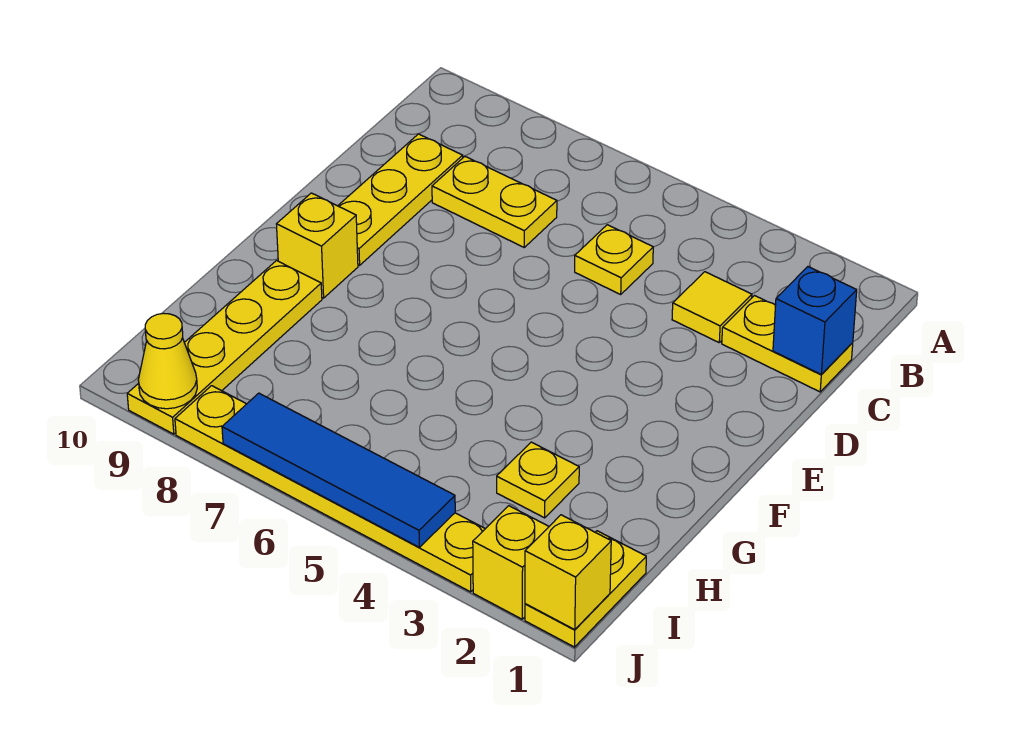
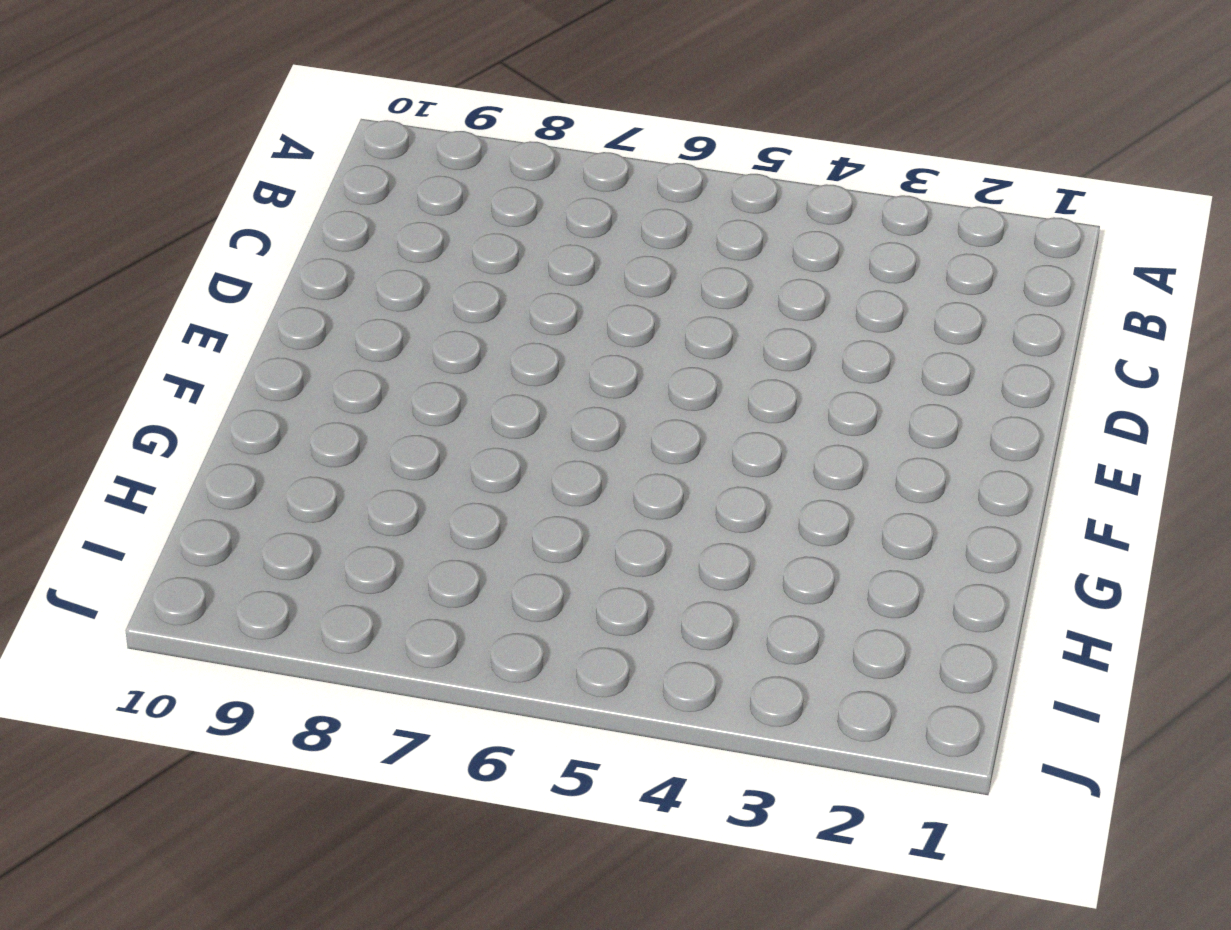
none -> yellow 1x2 plate [722,296,853,392]
none -> yellow 1x1 tile [672,272,752,342]
none -> yellow 1x1 plate [575,225,653,294]

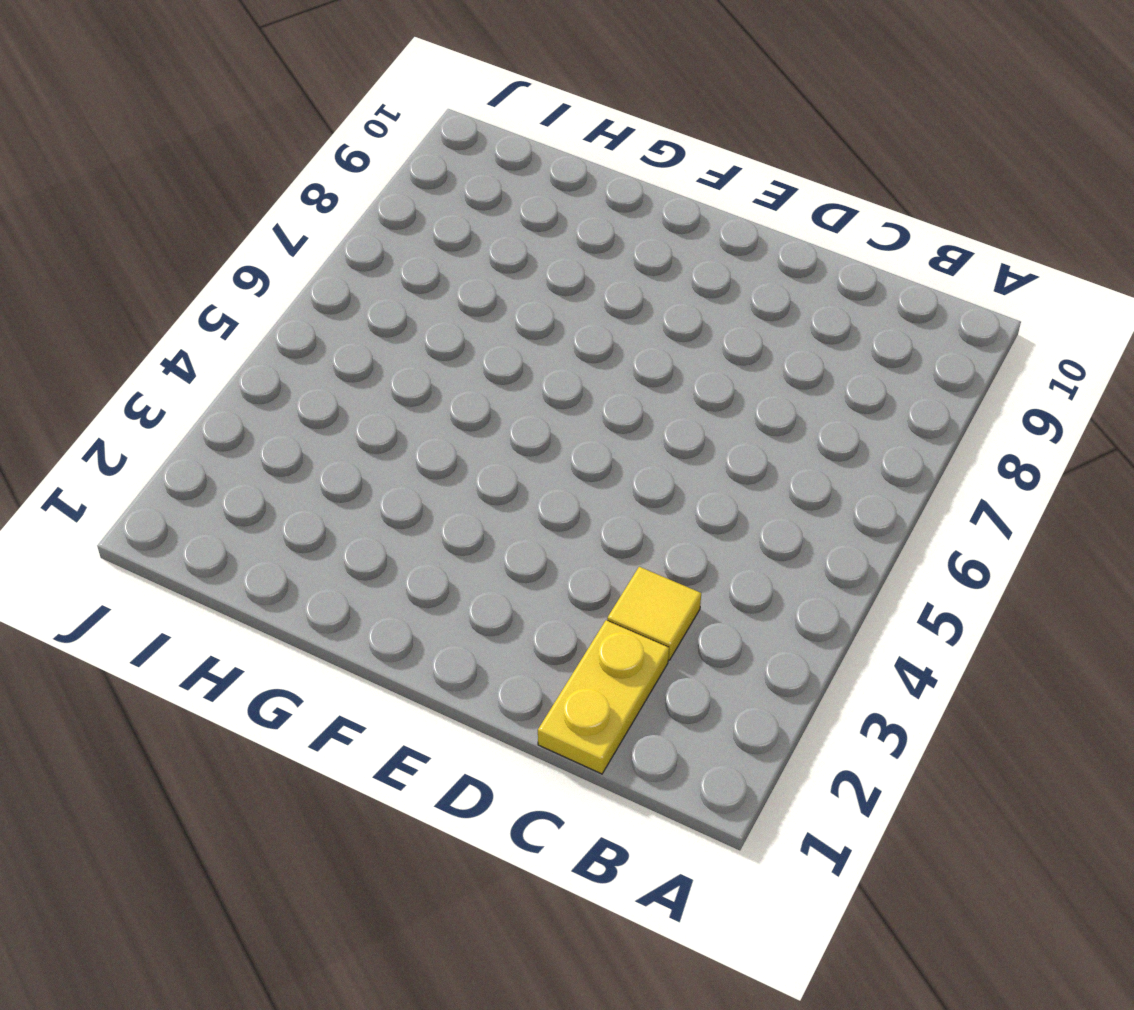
none -> yellow 1x1 plate [575,225,653,294]
none -> yellow 1x2 plate [432,157,557,247]
none -> yellow 1x3 plate [338,134,463,265]

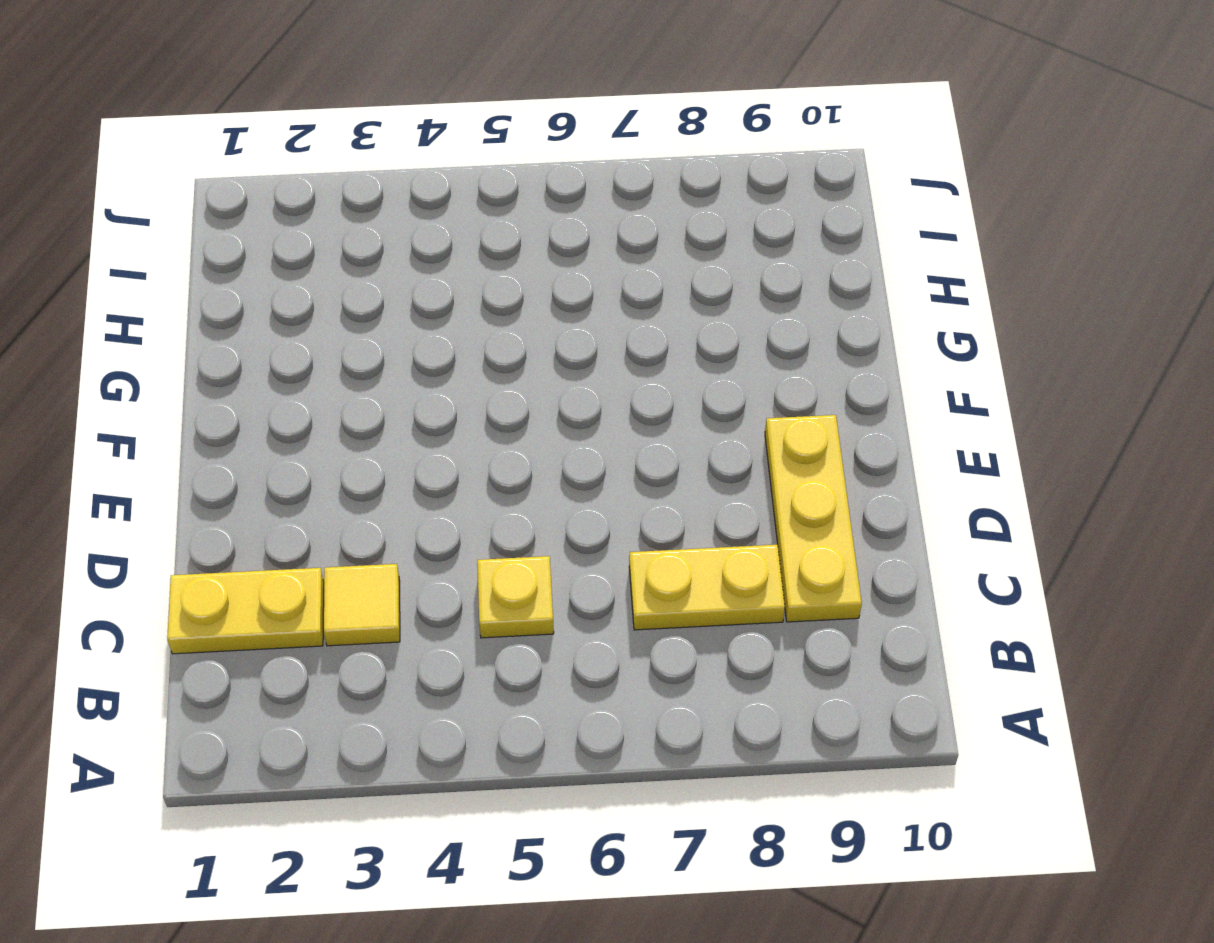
none -> yellow 1x1 brick [277,193,358,298]
none -> yellow 1x4 plate [127,261,322,434]
none -> yellow 1x1 plate [497,442,579,518]

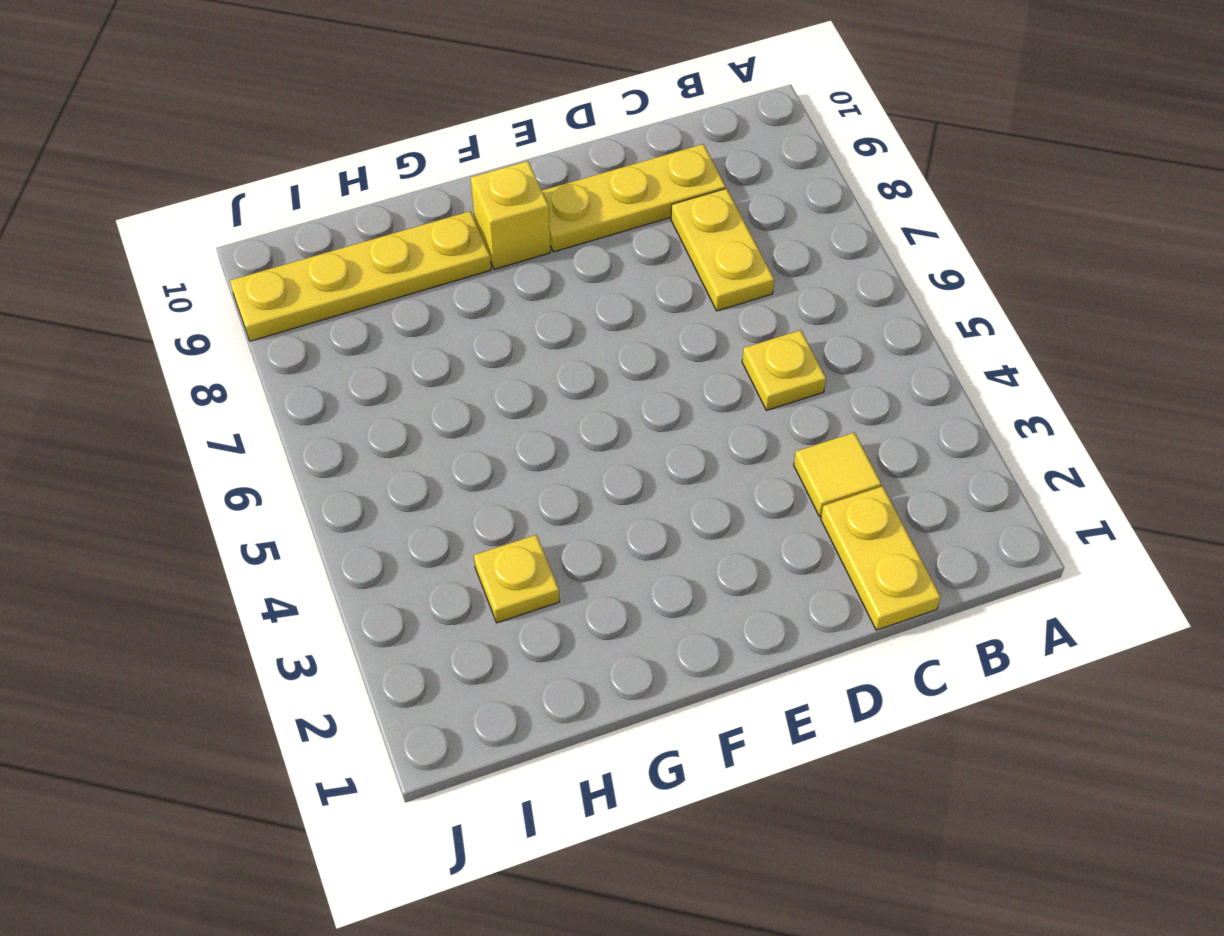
none -> yellow 1x2 plate [525,531,646,647]
none -> yellow 1x1 brick [473,506,549,619]
none -> yellow 1x6 plate [175,386,485,592]

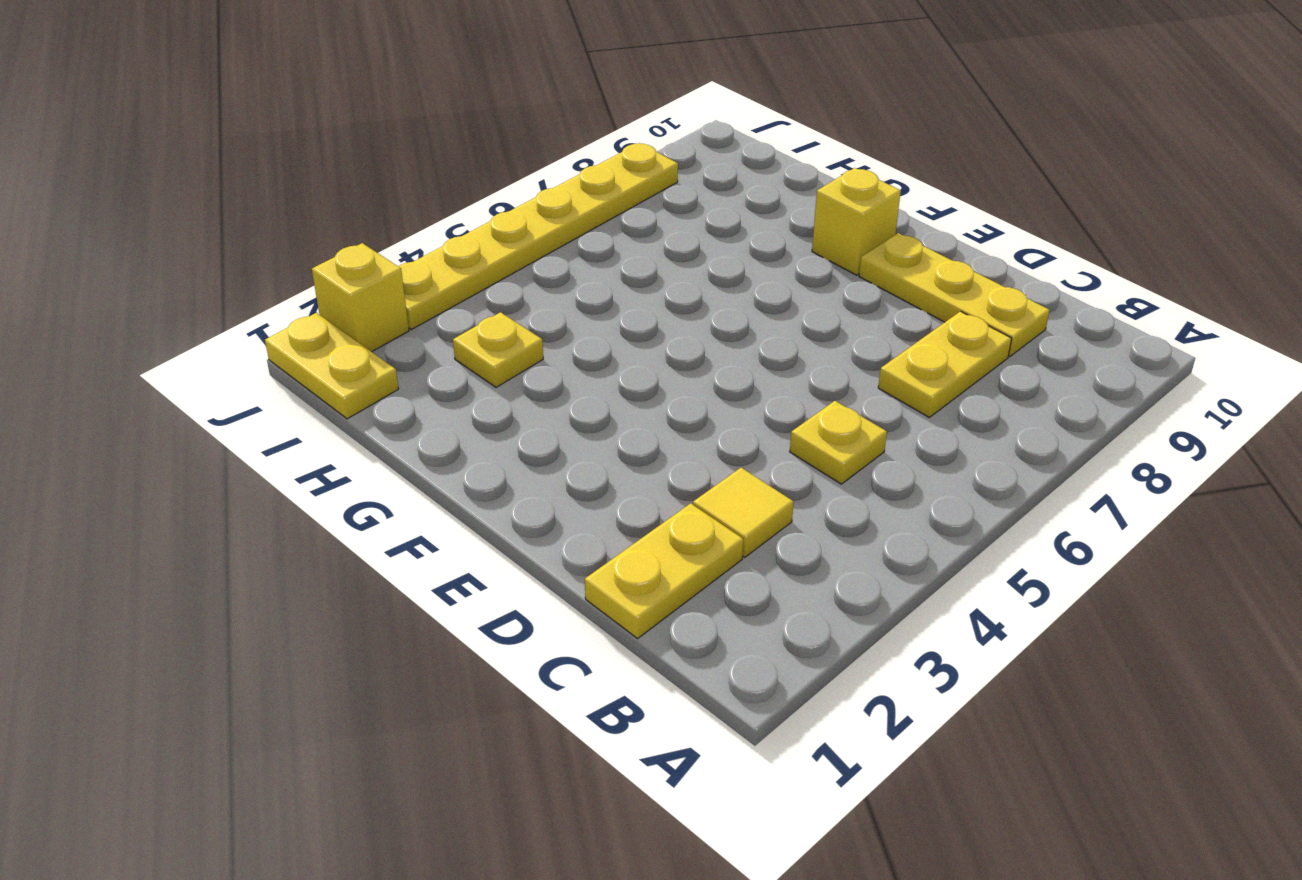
none -> yellow 1x4 plate [127,261,322,434]
none -> blue 1x1 brick [773,267,857,375]
none -> yellow 1x1 brick [525,515,611,630]

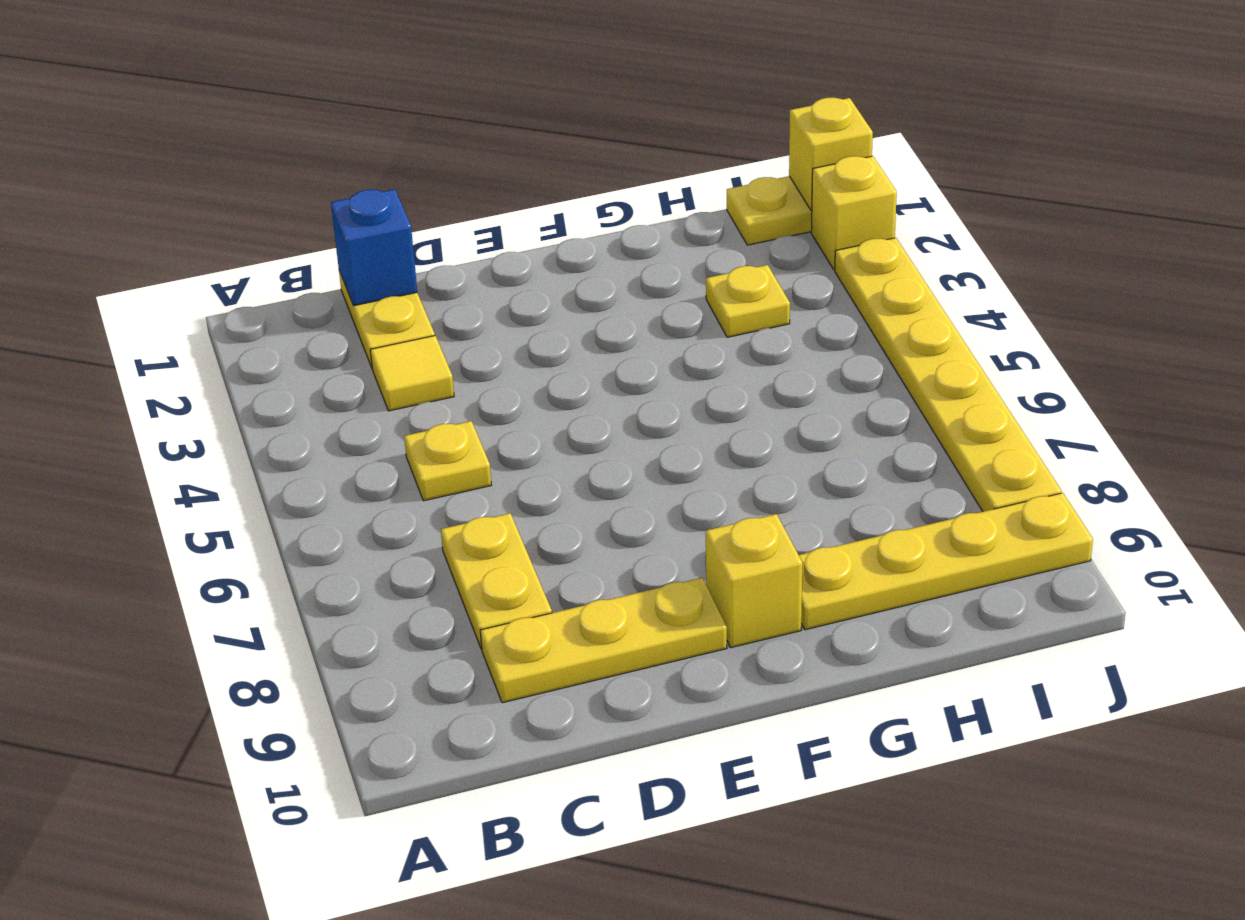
none -> blue 1x4 tile [222,393,455,547]
none -> yellow 1x1 cone [138,313,197,409]

